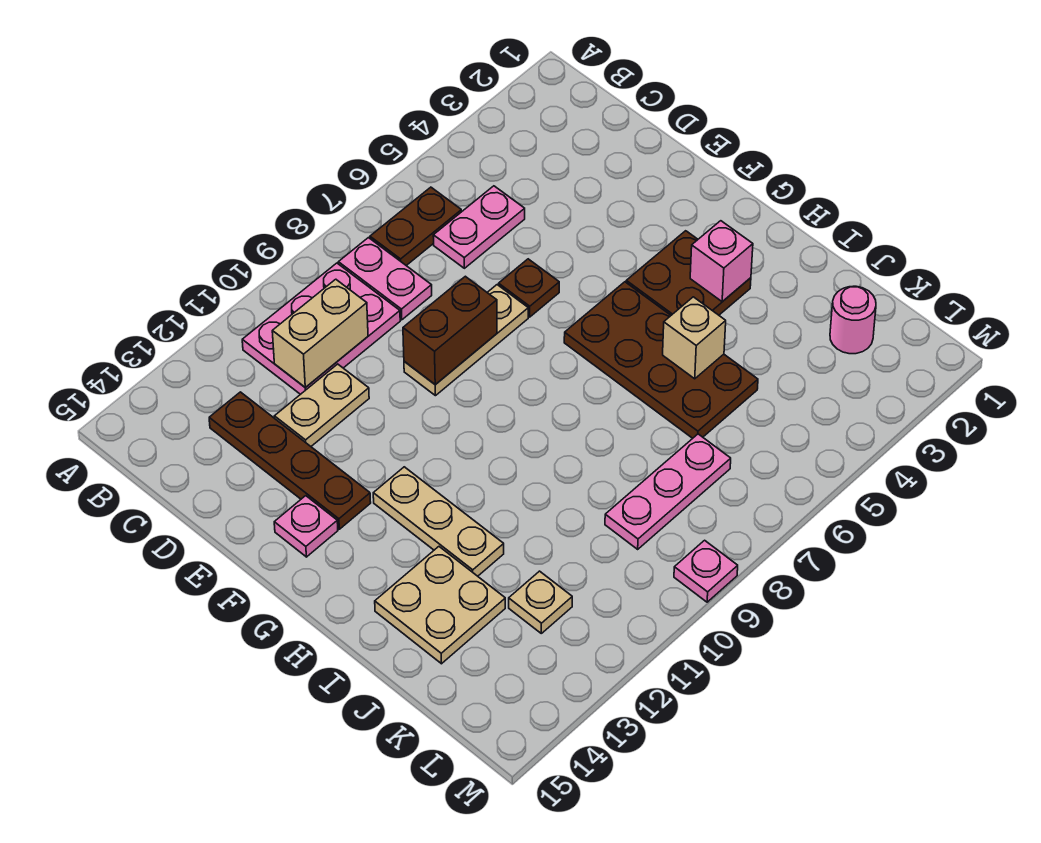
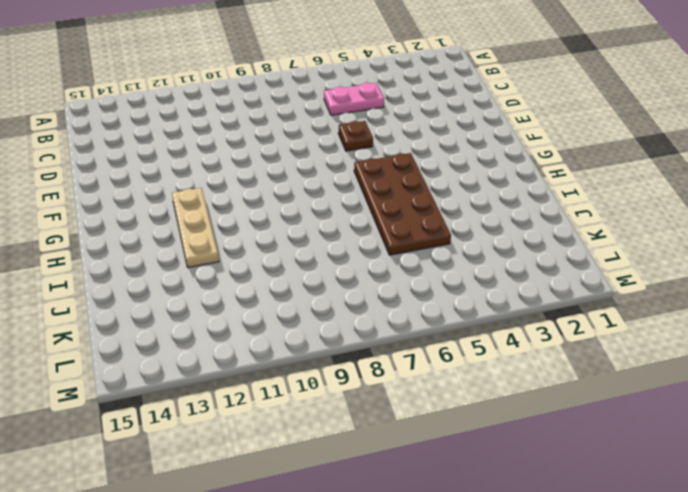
none -> brown 1x2 plate [370,187,462,265]
none -> pink 1x2 plate [338,238,432,320]
none -> pink 2x3 plate [242,263,400,394]

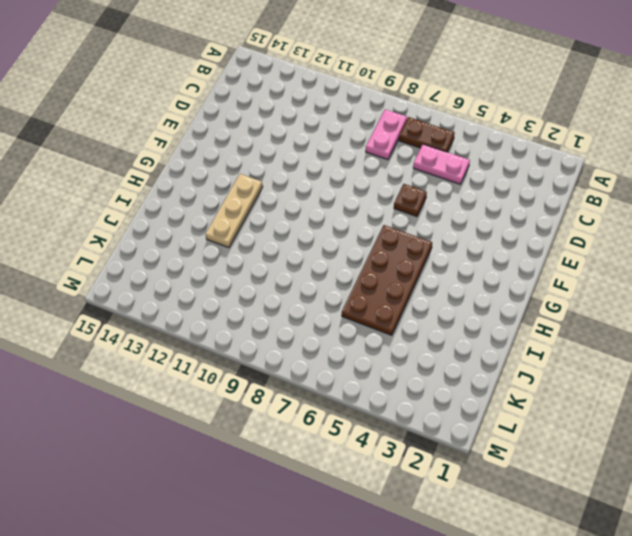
none -> pink 2x3 plate [242,263,400,394]
none -> brown 1x4 plate [209,392,371,529]
none -> tan 1x2 plate [274,364,369,446]

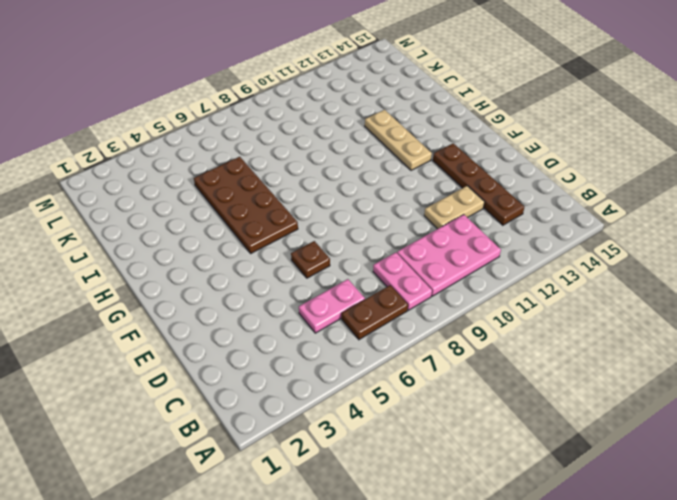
none -> tan 1x3 plate [404,285,528,396]
none -> pink 1x1 plate [274,496,338,557]
none -> brown 2x2 plate [626,231,751,315]

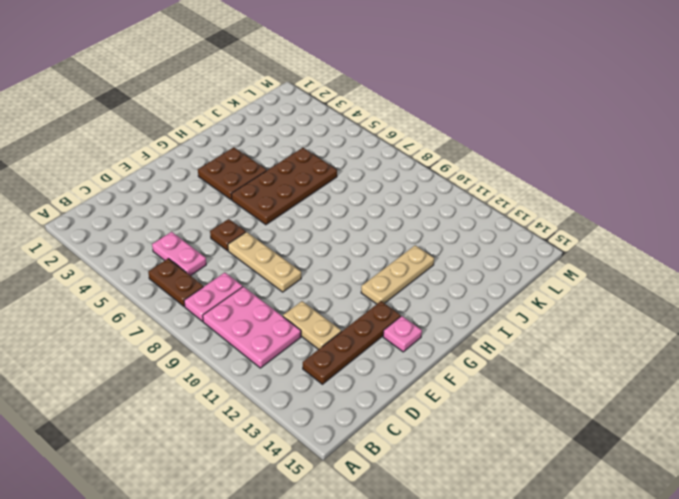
none -> tan 2x2 plate [375,547,505,664]
none -> pink 1x1 round brick [830,286,876,354]
none -> pink 1x3 plate [605,434,731,549]

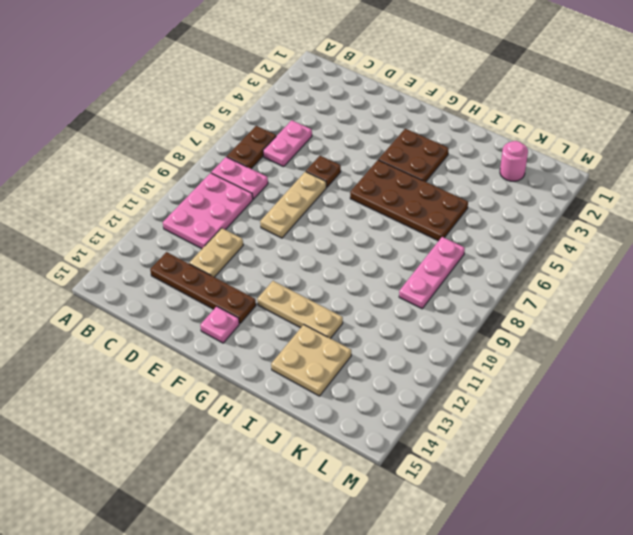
none -> tan 1x1 plate [509,571,572,633]
none -> pink 1x1 plate [674,540,738,602]
none -> tan 1x2 brick [272,279,368,388]

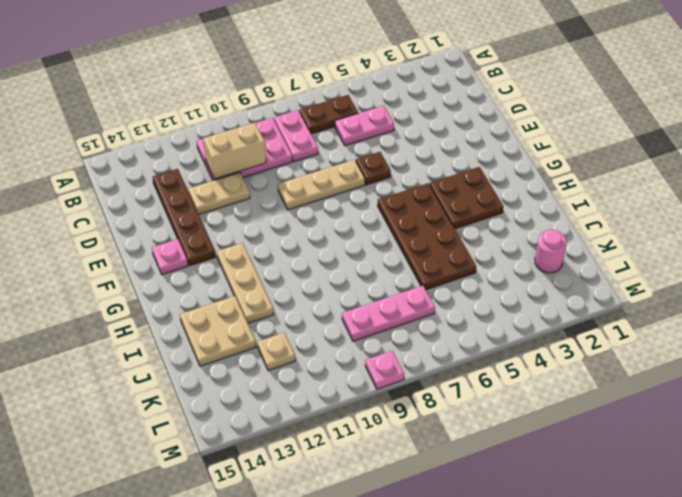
none -> brown 1x2 brick [403,276,497,385]
none -> pink 1x1 brick [690,221,753,302]
none -> tan 1x1 brick [663,297,726,379]

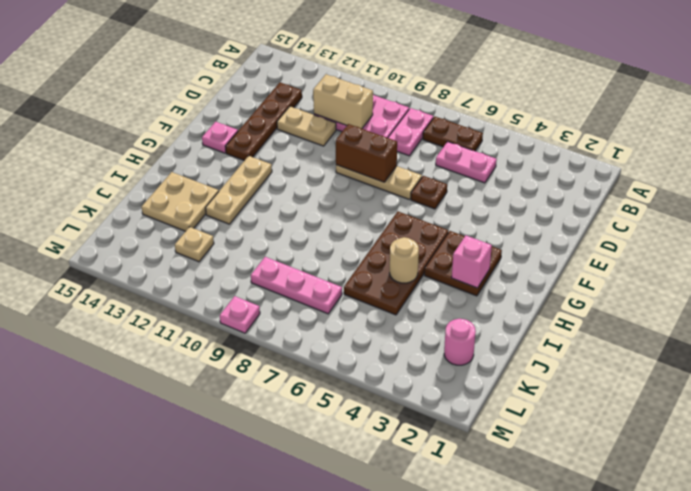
tan 1x1 round brick [390,237,419,283] -> tan 1x1 brick [663,297,726,379]

